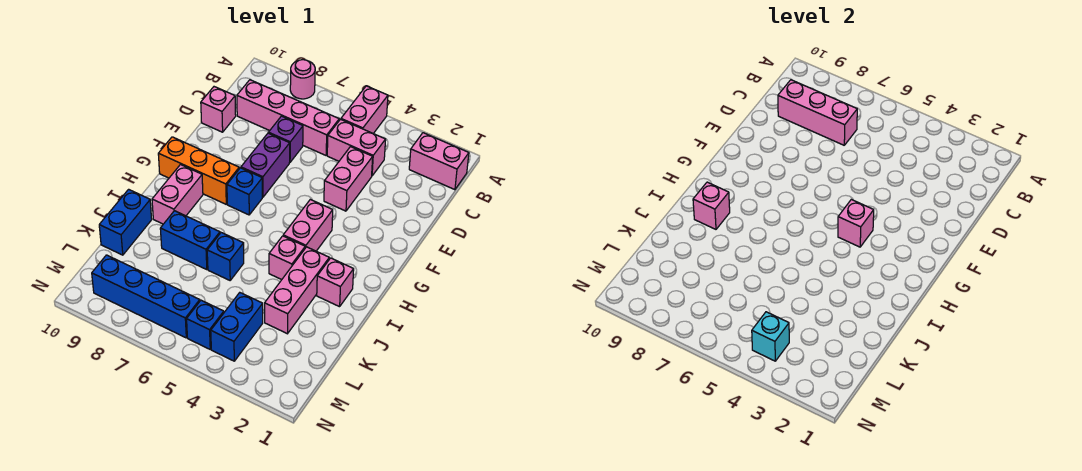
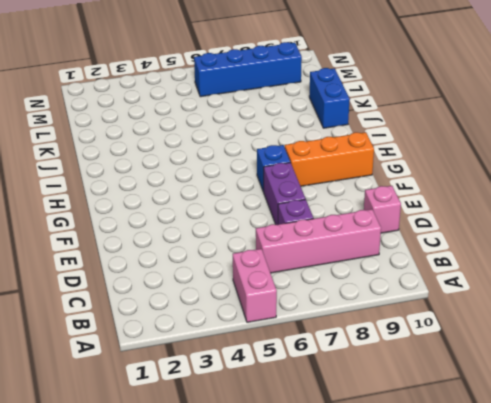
none -> pink 1x1 round brick [290,60,315,99]
none -> pink 1x2 brick [409,133,469,190]
none -> pink 1x2 brick [327,119,386,176]

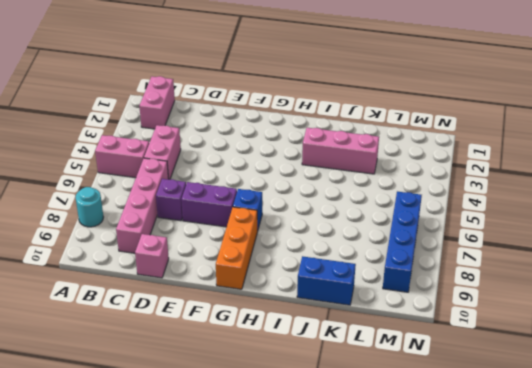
cyan 1x1 round brick [76,187,103,227] -> pink 1x1 round brick [290,60,315,99]
none -> pink 1x2 brick [324,147,373,211]
none -> pink 1x2 brick [283,199,333,251]
none -> pink 1x2 brick [152,165,203,224]

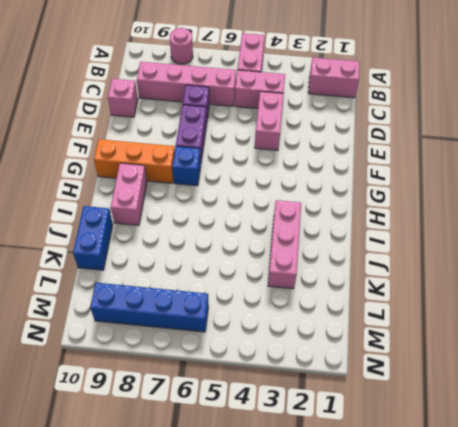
none -> pink 1x2 brick [283,199,333,251]
none -> pink 1x1 brick [317,258,354,307]
none -> pink 1x1 brick [269,236,305,280]

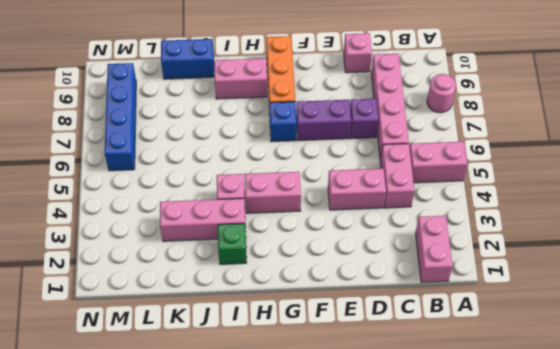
green 1x1 brick [218,224,247,264] -> pink 1x1 brick [317,258,354,307]
none -> blue 1x1 brick [207,233,244,280]
none -> blue 1x2 brick [160,211,220,270]
none -> blue 1x2 brick [211,293,263,361]

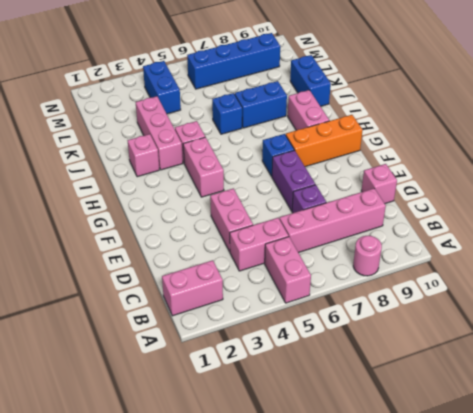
none -> blue 1x1 brick [187,300,224,349]
none -> pink 1x3 brick [778,80,857,145]
none -> pink 1x1 brick [838,199,874,247]

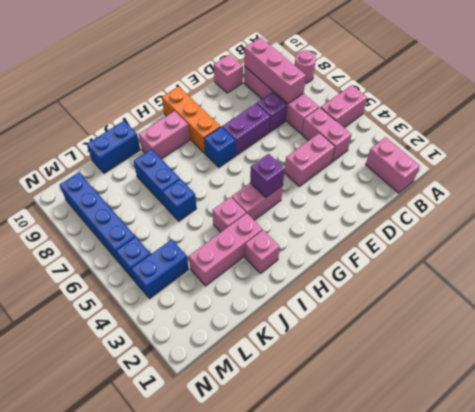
purple 1x1 brick [250,154,285,198] -> pink 1x1 brick [838,199,874,247]
none -> pink 1x1 brick [693,182,730,229]
none -> cyan 1x1 brick [752,312,789,361]

